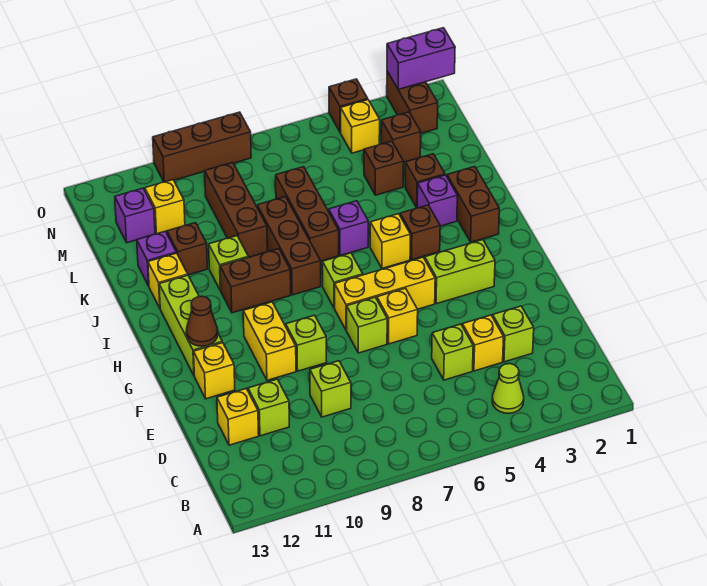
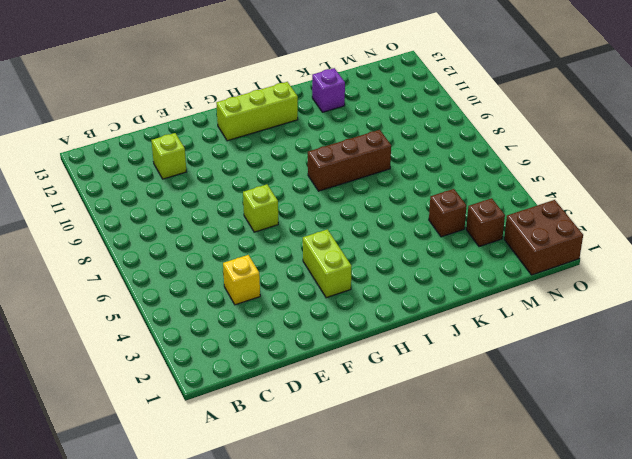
brown 2x2 brick [504,200,583,275] -> brown 1x2 brick [387,71,438,133]
none -> lime 1x1 cone [492,364,524,413]
none -> lime 1x1 brick [493,306,534,362]
none -> lime 1x1 brick [432,324,473,380]
none -> lime 1x1 brick [310,361,351,417]

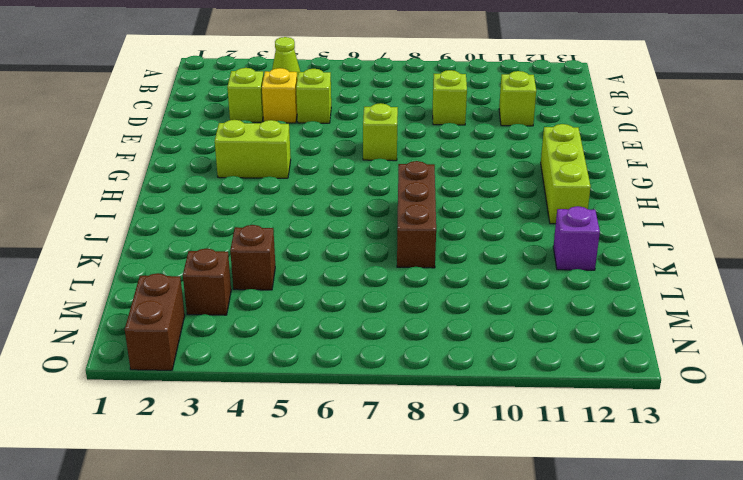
none -> yellow 1x1 brick [217,389,259,445]
none -> yellow 1x1 brick [377,288,418,344]
none -> lime 1x1 brick [286,315,327,371]
none -> yellow 1x2 brick [243,302,296,380]

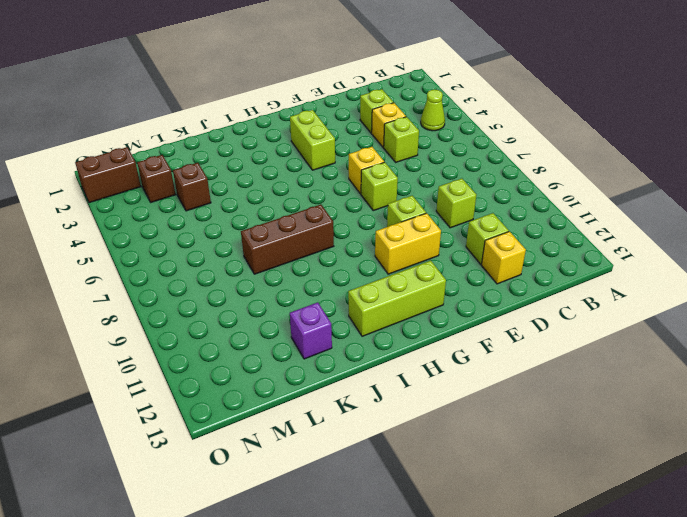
none -> yellow 1x1 brick [194,343,235,399]
none -> yellow 1x3 brick [335,257,435,331]
none -> lime 1x1 brick [323,253,363,308]
none -> brown 1x2 brick [447,166,499,242]

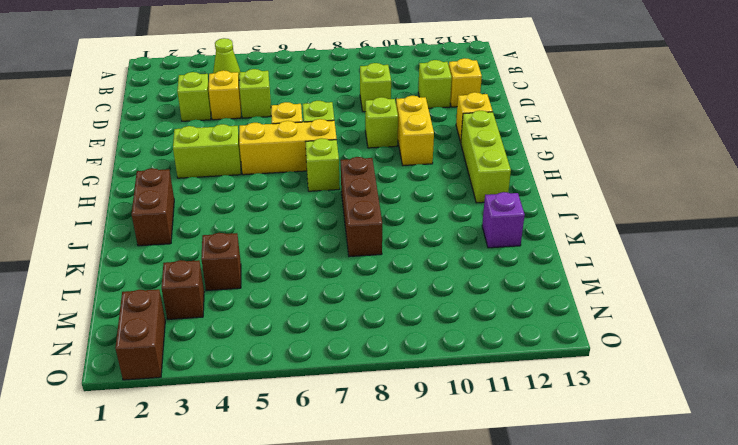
none -> brown 1x1 brick [400,205,440,260]
none -> yellow 1x1 brick [370,214,410,268]
none -> brown 1x2 brick [220,249,291,313]
none -> purple 1x1 brick [417,175,457,226]

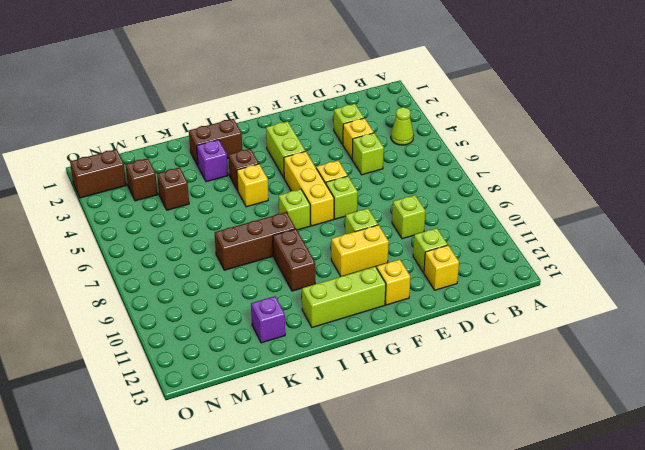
none -> purple 1x1 brick [329,201,368,256]
none -> brown 1x3 brick [276,167,339,261]
none -> lime 1x1 brick [209,236,248,291]
none -> yellow 1x1 brick [148,253,188,308]

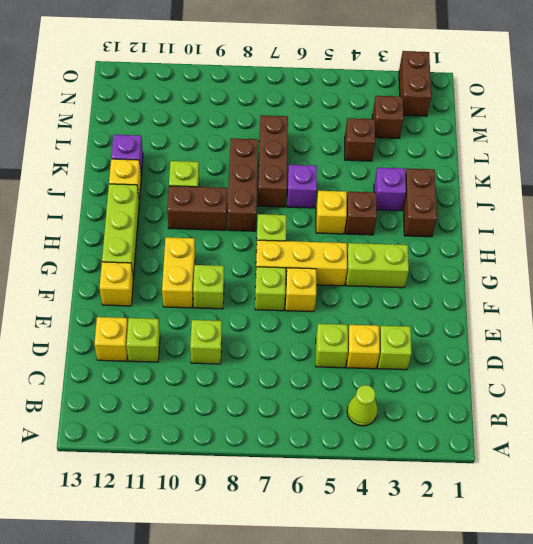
none -> brown 1x1 brick [405,154,445,208]
none -> brown 1x3 brick [205,163,267,257]
none -> brown 1x1 brick [167,223,207,275]
none -> yellow 1x1 brick [145,180,185,234]

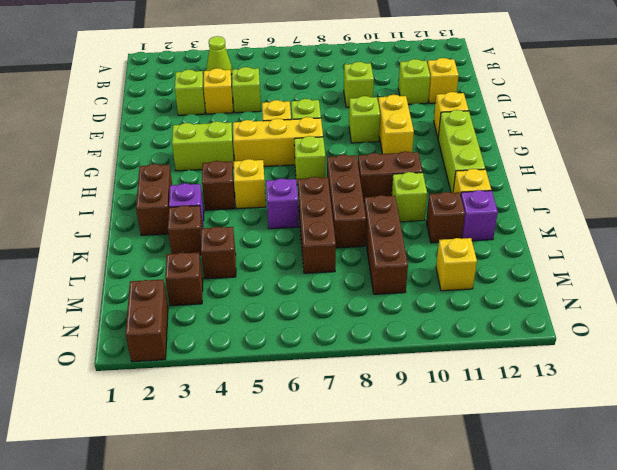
none -> purple 1x1 brick [115,188,155,243]
none -> yellow 1x1 brick [341,100,380,153]
none -> brown 1x1 brick [329,79,368,132]
none -> brown 1x3 brick [153,112,251,182]

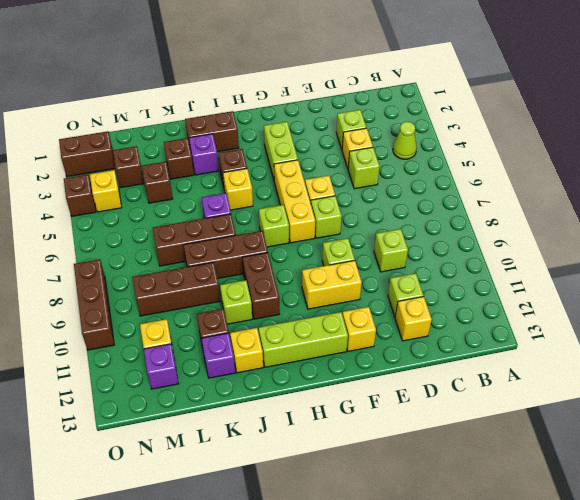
none -> brown 1x1 cone [186,296,218,346]
none -> purple 1x2 brick [387,28,455,89]

